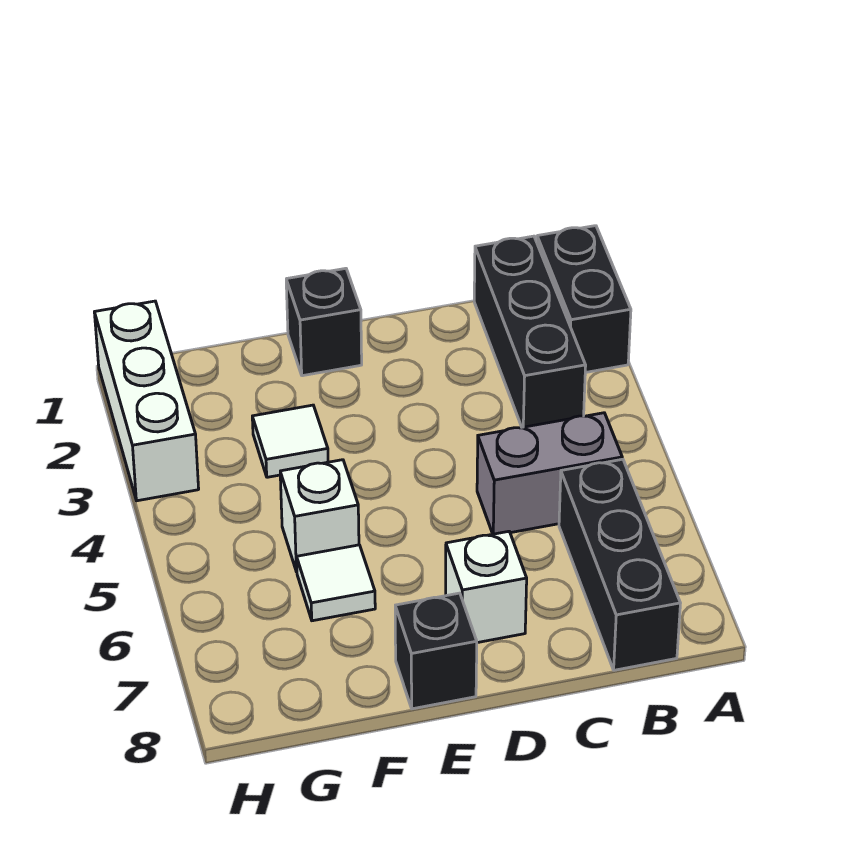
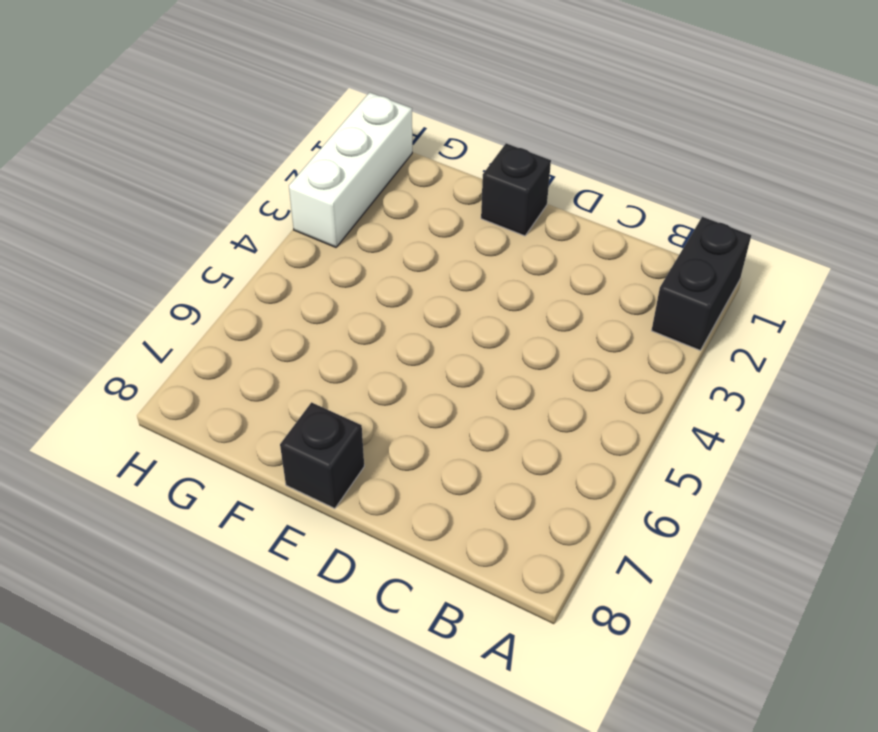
none -> black 1x3 brick [474,236,586,427]
none -> grey 1x2 brick [477,413,622,534]

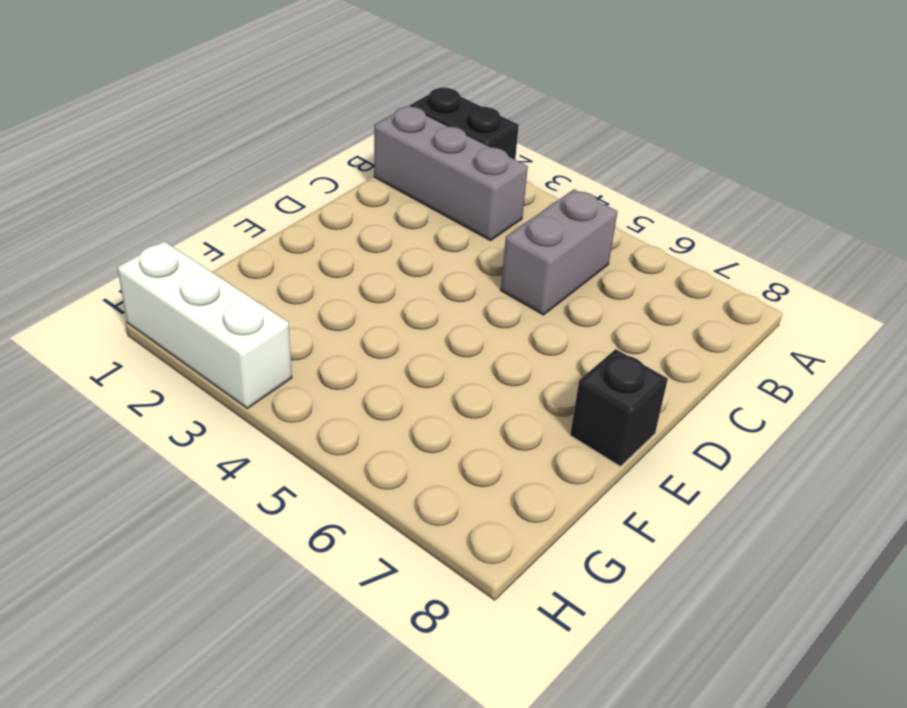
grey 1x3 brick [374,106,528,241] -> black 1x3 brick [474,236,586,427]
none -> black 1x3 brick [559,459,680,670]
none -> white 1x1 brick [446,531,527,643]

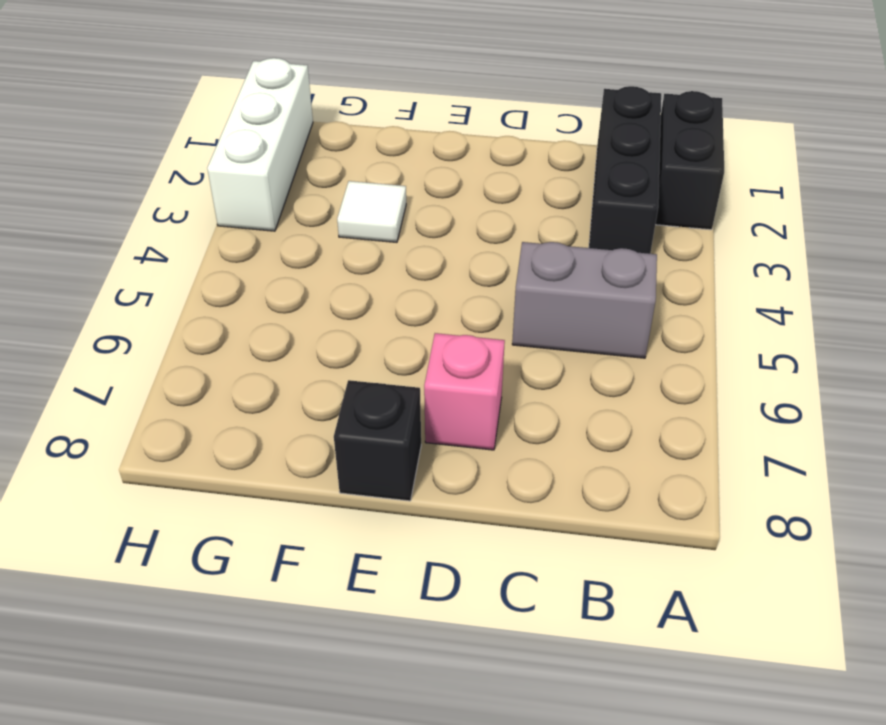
pink 1x1 brick [424,333,505,450] -> white 1x1 brick [446,531,527,643]
none -> black 1x3 brick [559,459,680,670]
none -> black 1x1 brick [286,268,362,376]

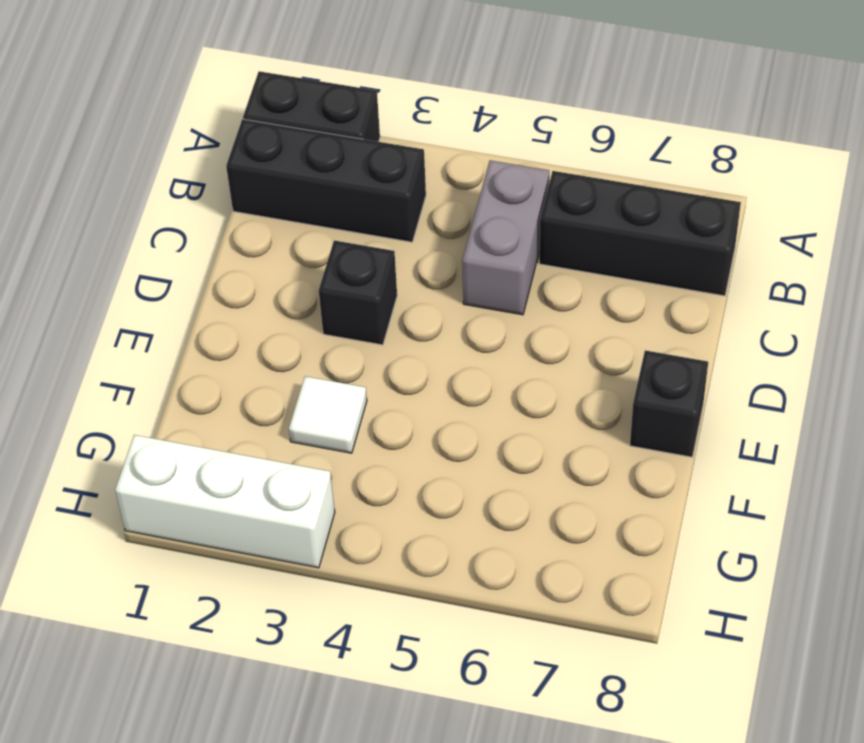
black 1x1 brick [319,240,397,345] -> black 1x1 brick moved to [286,268,362,376]
none -> white 1x1 brick [446,531,527,643]
none -> white 1x1 brick [280,460,359,572]

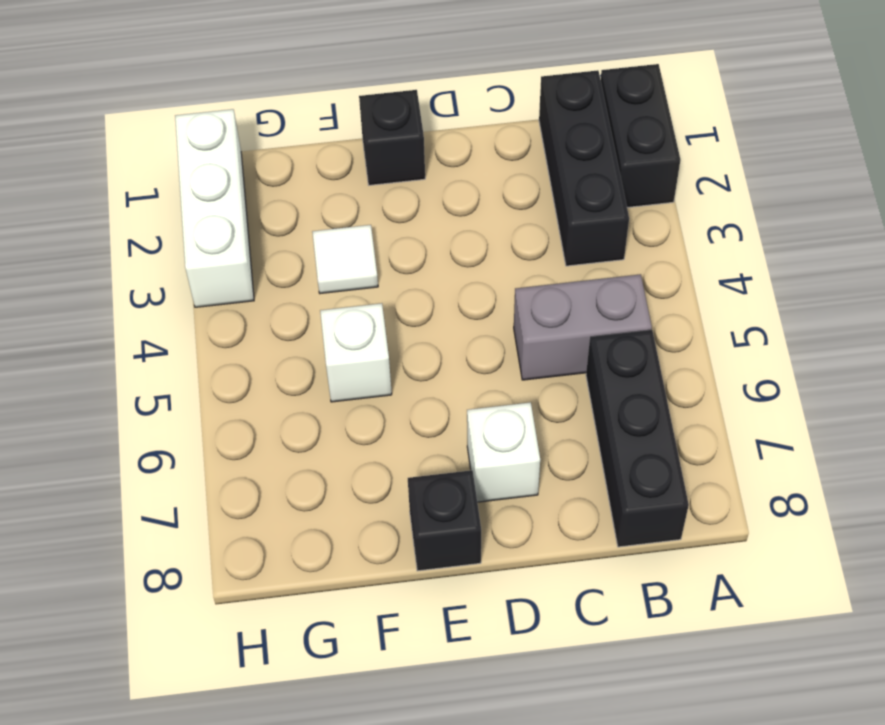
none -> white 1x1 tile [297,545,375,621]

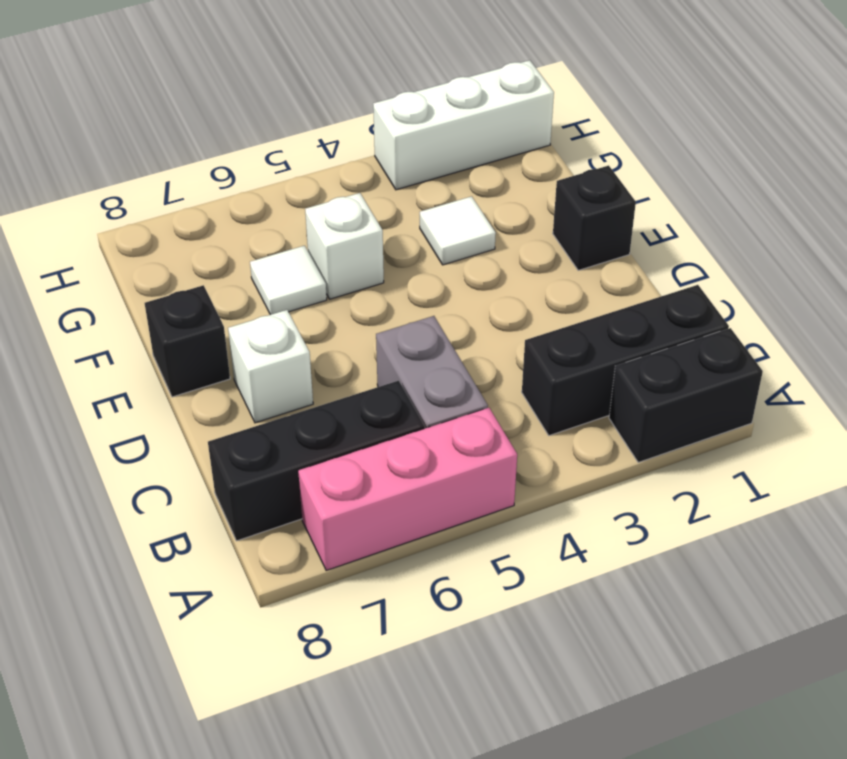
pink 1x3 brick [298,408,517,570] -> none

